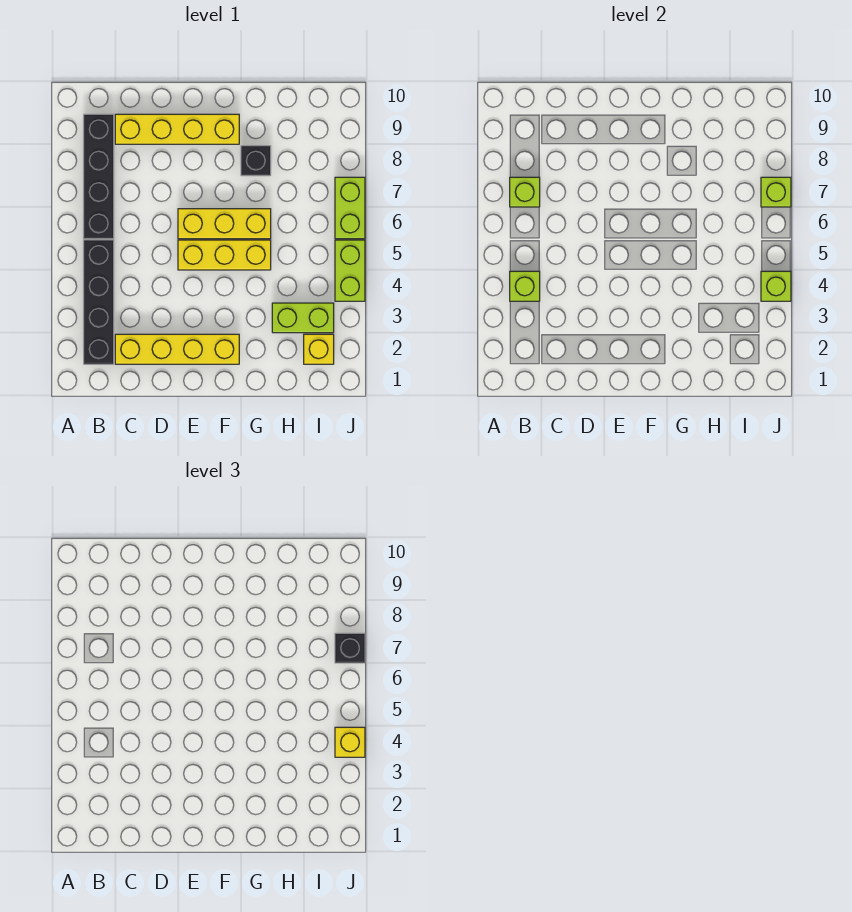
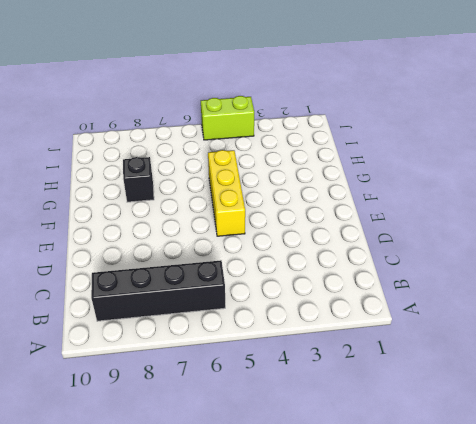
none -> black 1x4 brick [84,240,114,364]
none -> yellow 1x4 brick [115,334,239,364]
none -> yellow 1x4 brick [115,114,239,144]

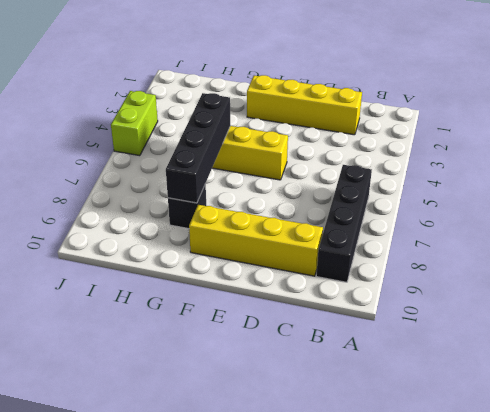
black 1x4 brick [166,93,230,203] -> black 1x4 brick moved to [84,240,114,364]
none -> yellow 1x3 brick [178,209,271,239]
none -> lime 1x2 brick [272,303,334,333]
none -> yellow 1x1 brick [304,334,334,364]

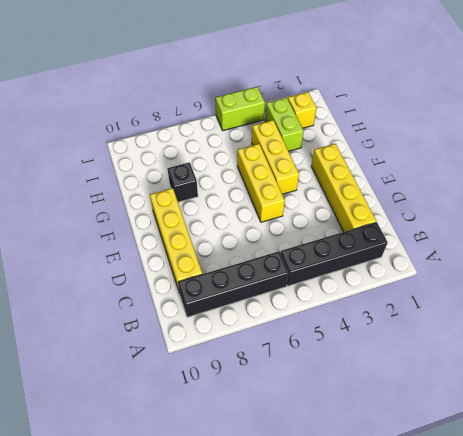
yellow 1x3 brick [252,120,299,194] -> yellow 1x3 brick moved to [178,209,271,239]
none -> lime 1x2 brick [335,177,365,239]
none -> lime 1x1 brick [510,271,540,301]
none -> lime 1x1 brick [510,177,540,207]

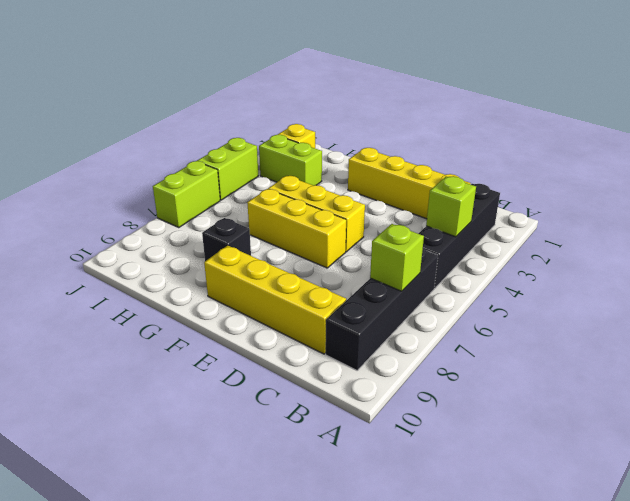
none -> lime 1x1 brick [761,271,791,301]
none -> lime 1x1 brick [761,177,791,207]
none -> yellow 1x1 brick [335,727,365,757]

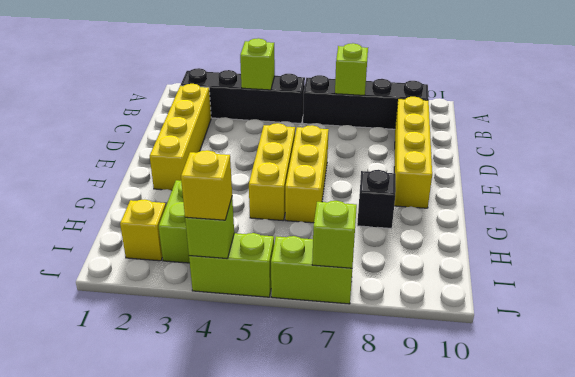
none -> black 1x1 brick [335,633,365,663]

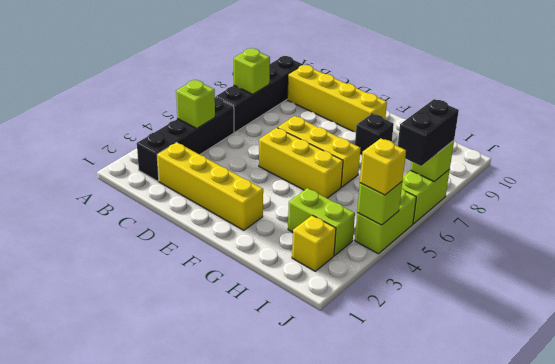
black 1x2 brick [398,99,459,166] -> black 1x1 brick [335,633,365,663]

